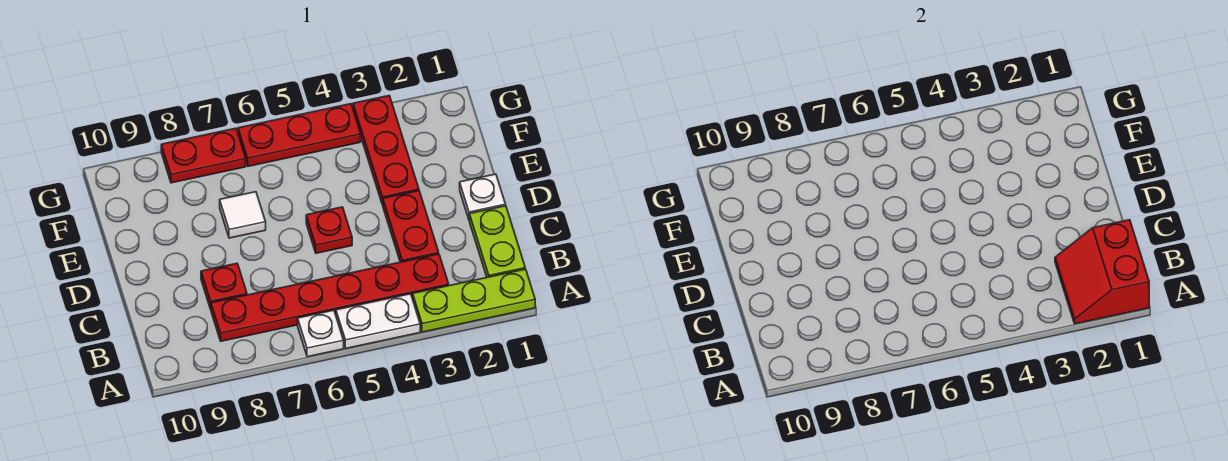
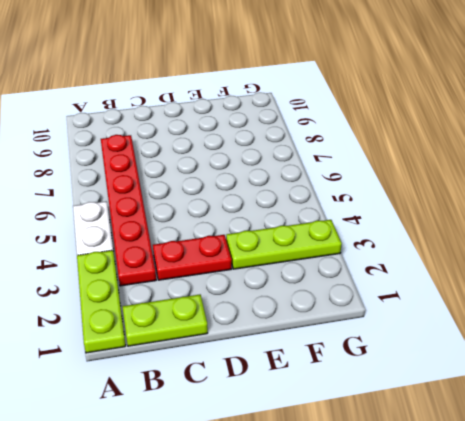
lime 1x3 plate [226,220,342,269] -> red 1x3 plate [353,96,419,205]
none -> white 1x1 plate [298,310,344,357]
none -> red 1x1 plate [201,263,247,309]
none -> white 1x1 plate [460,174,506,221]

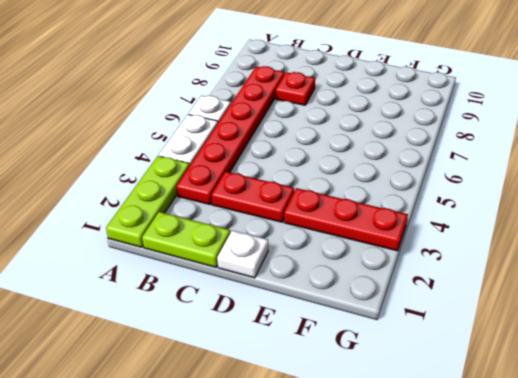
none -> red 1x1 plate [306,207,352,253]
none -> white 1x1 tile [220,192,266,238]
none -> red 1x3 plate [238,104,361,166]

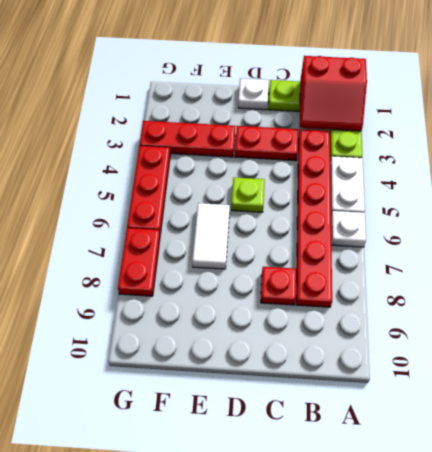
lime 1x1 plate [231,177,265,212] -> red 1x1 plate [306,207,352,253]
white 1x2 tile [192,203,230,269] -> white 1x1 tile [220,192,266,238]

